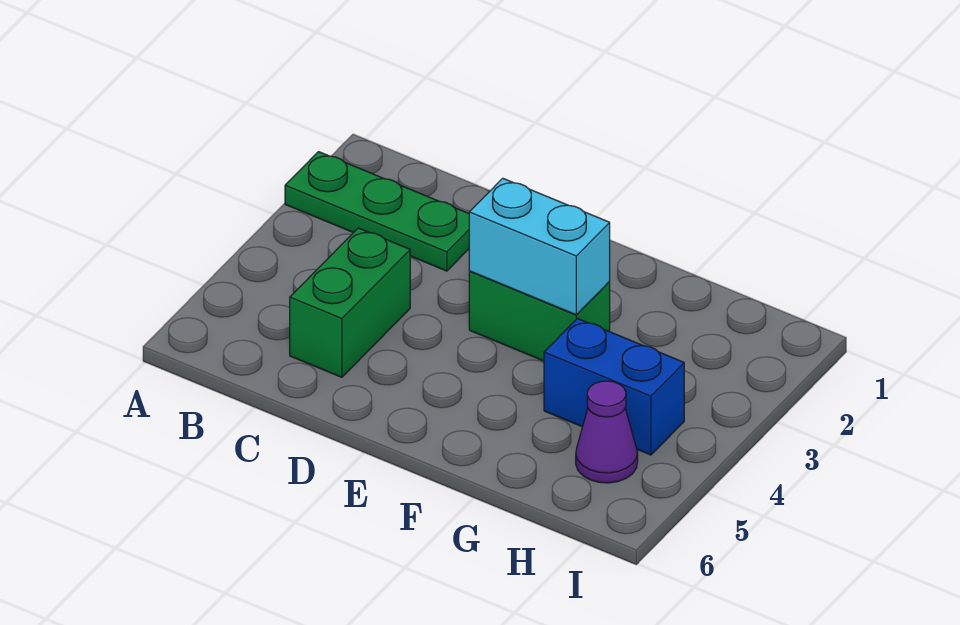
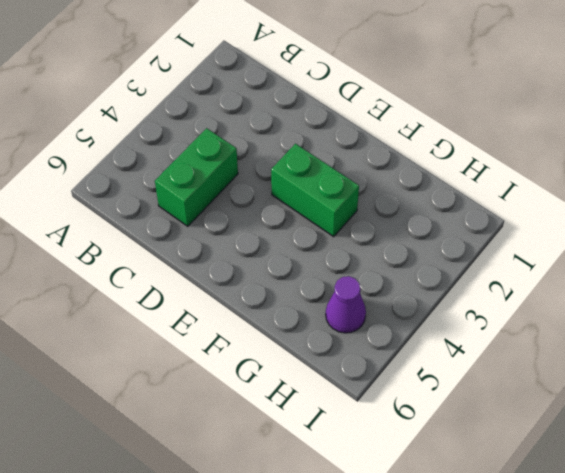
none -> green 1x3 plate [285,152,469,271]
none -> blue 1x2 brick [544,319,684,455]

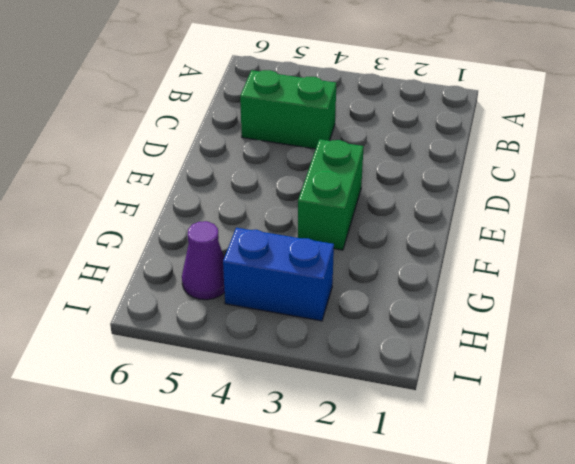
blue 1x2 brick [223,228,334,321] -> blue 1x2 brick turned to [544,319,684,455]
none -> green 1x3 plate [285,152,469,271]
none -> cyan 1x2 brick [469,178,610,315]

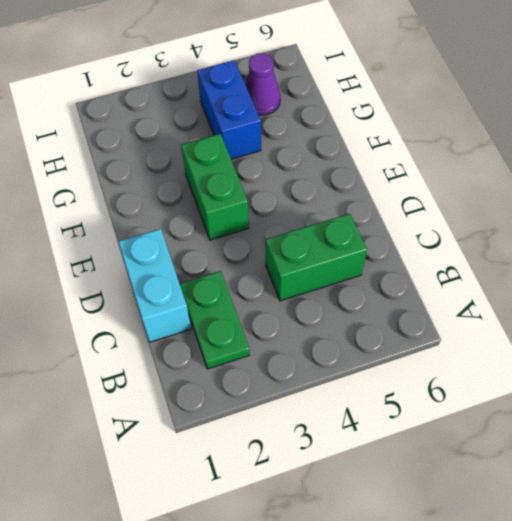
green 1x2 plate [180,271,250,369] -> green 1x3 plate [285,152,469,271]
cyan 1x2 brick [119,229,191,342] -> cyan 1x2 brick moved to [469,178,610,315]

